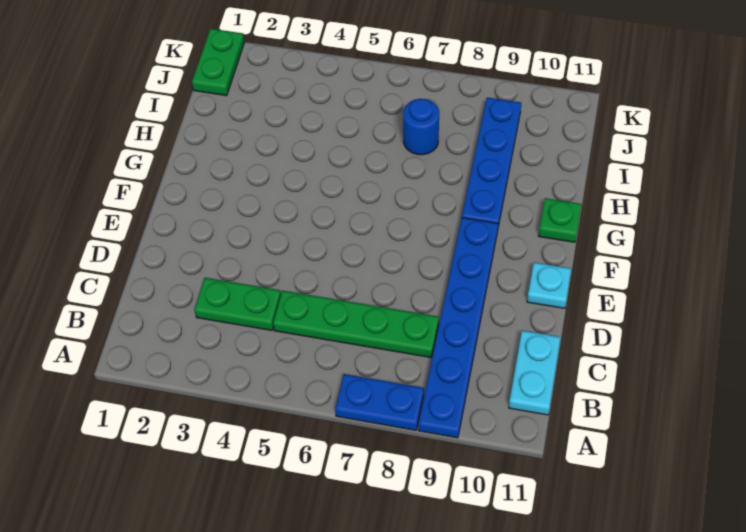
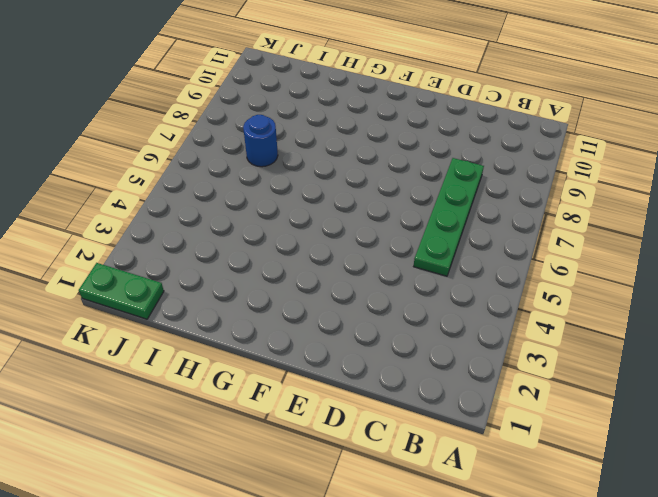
none -> blue 1x2 plate [335,374,424,430]
none -> blue 1x6 plate [418,218,498,438]

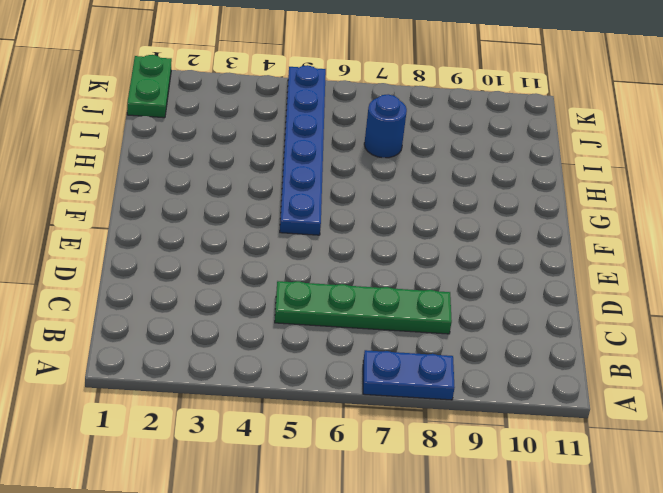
blue 1x6 plate [280,65,326,235] -> blue 1x6 plate moved to [418,218,498,438]
none -> cyan 1x2 plate [509,330,561,415]
none -> green 1x2 plate [195,278,281,330]

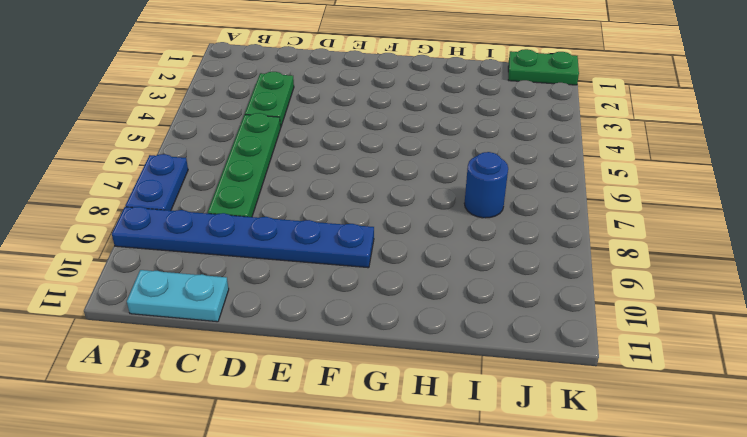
none -> cyan 1x1 plate [527,262,571,308]
none -> blue 1x4 plate [462,97,521,227]

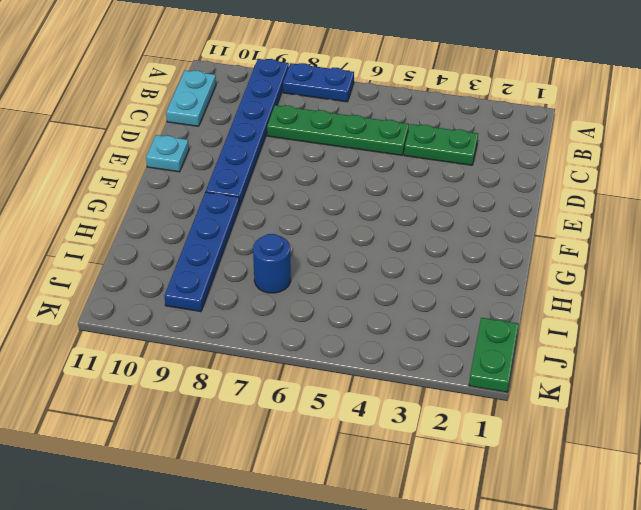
none -> green 1x1 plate [539,198,581,242]

